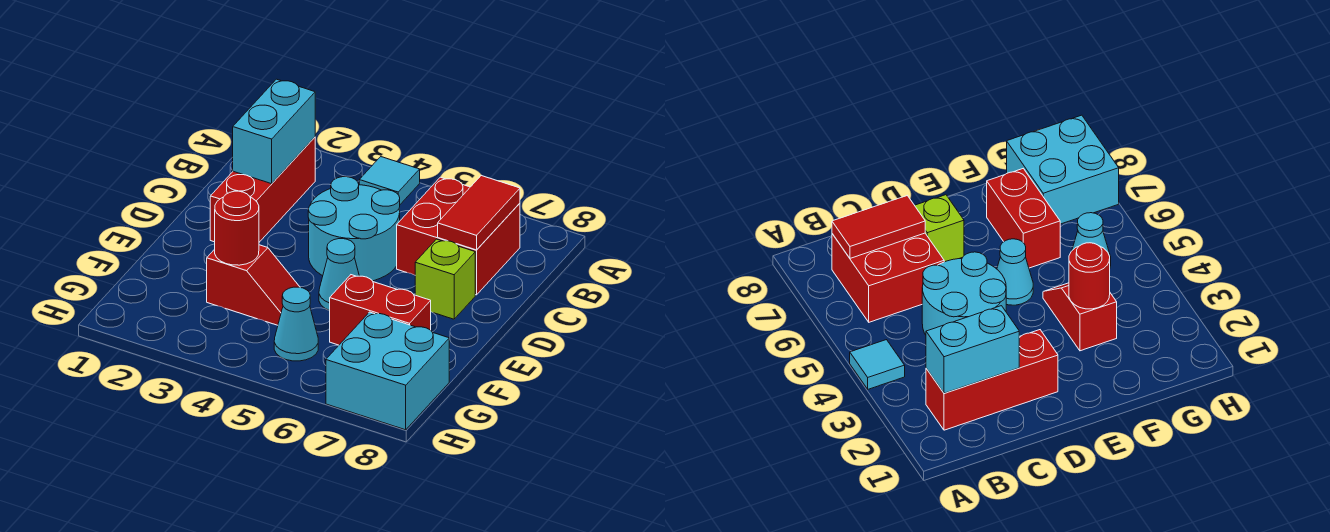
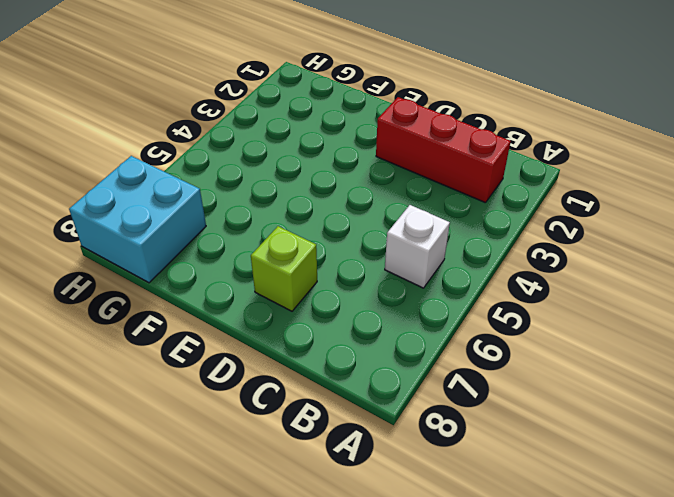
white 1x1 brick [385,205,450,288] -> none
none -> cyan 1x1 tile [359,157,420,204]
none -> red 2x2 brick [397,177,520,295]
none -> cyan 2x2 round brick [308,177,400,281]

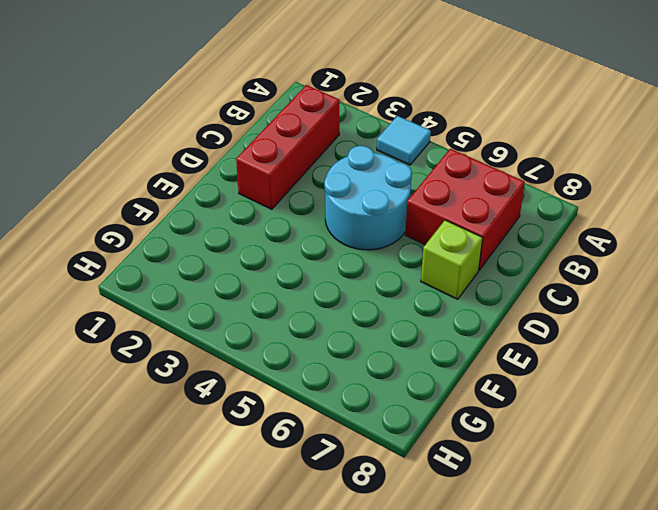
none -> cyan 1x1 cone [319,239,359,311]
none -> red 1x2 slope [207,245,299,325]
none -> red 1x2 brick [330,275,431,345]

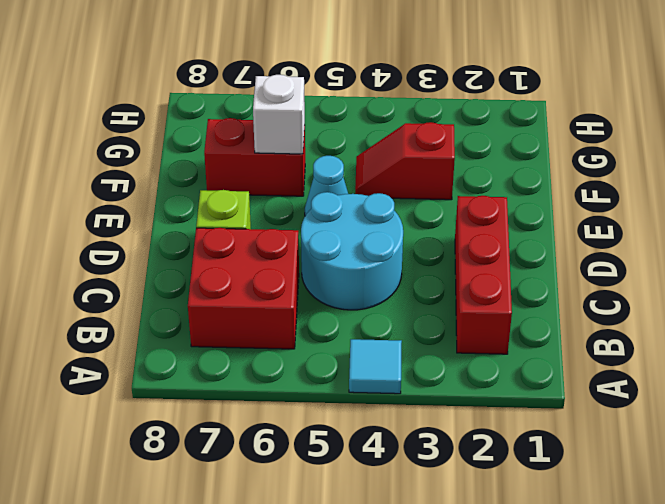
white 1x1 brick [253,75,305,154] -> none
none -> cyan 1x1 cone [274,287,318,361]
none -> cyan 2x2 brick [326,312,449,430]
none -> cyan 1x2 brick [233,79,315,184]

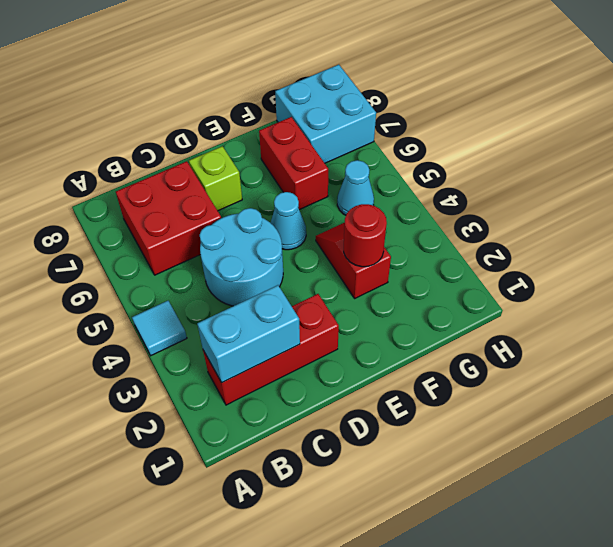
none -> red 1x2 tile [438,176,520,250]

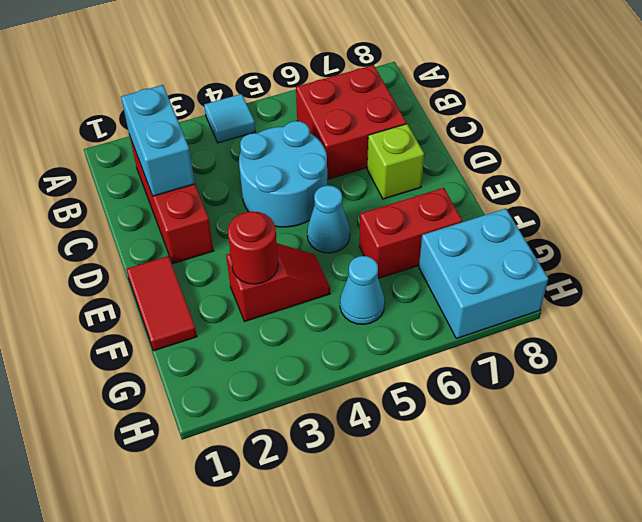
red 1x2 tile [126,256,197,351] -> red 1x2 tile moved to [438,176,520,250]

